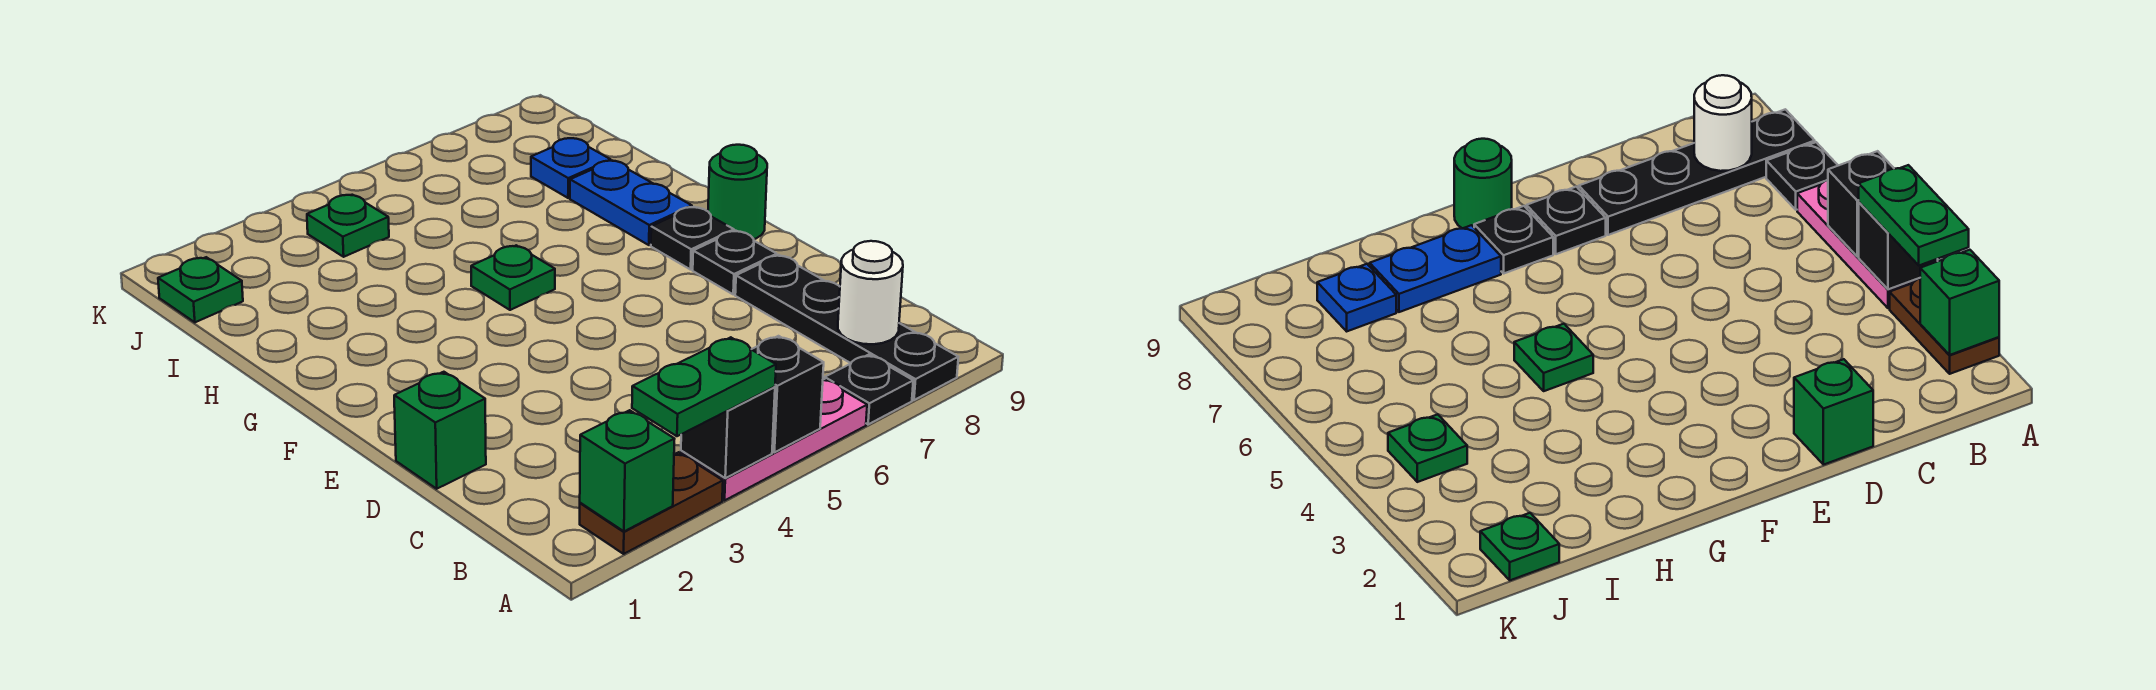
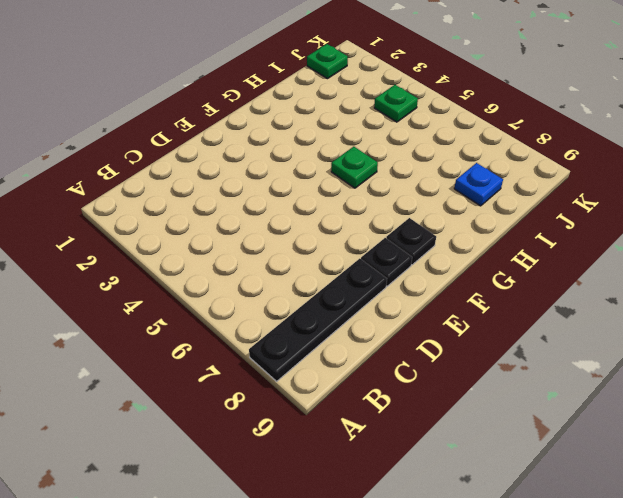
none -> brown 1x2 plate [580,452,723,554]
none -> pink 1x3 plate [681,379,867,500]
none -> black 1x1 plate [825,355,913,424]

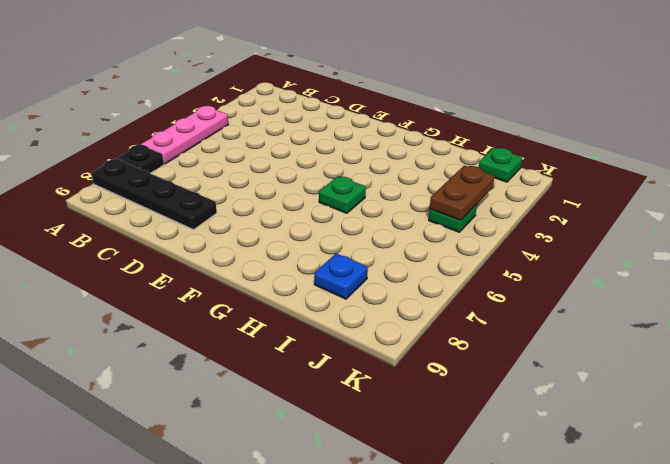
brown 1x2 plate [430,165,495,220] -> brown 1x2 plate moved to [580,452,723,554]
none -> green 1x1 brick [394,372,486,489]
none -> black 1x1 plate [693,231,777,294]
none -> black 1x1 plate [651,207,734,270]

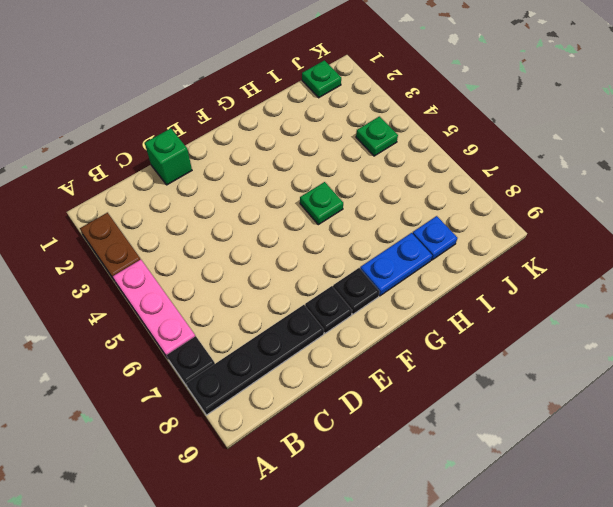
none -> green 1x1 round brick [708,145,767,239]
none -> green 1x1 brick [580,410,674,531]
none -> black 1x1 brick [681,387,775,478]

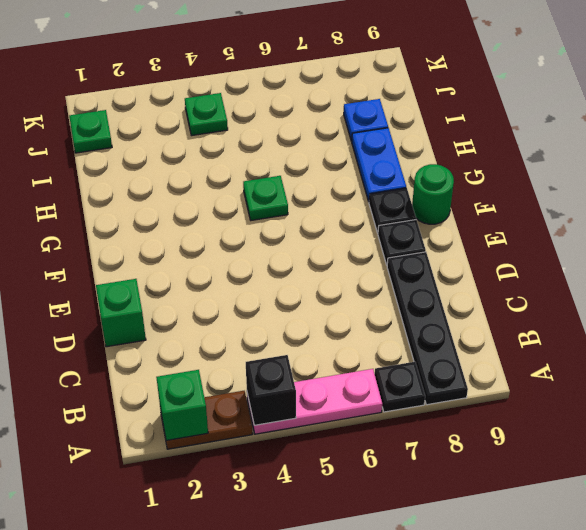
none -> black 1x1 brick [752,336,824,452]
none -> white 1x1 round brick [838,241,903,344]
none -> green 1x2 plate [632,337,776,436]

